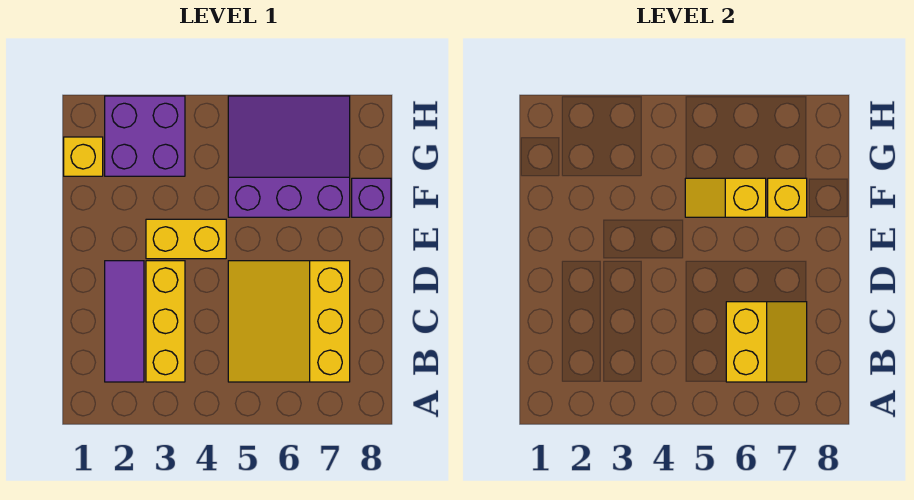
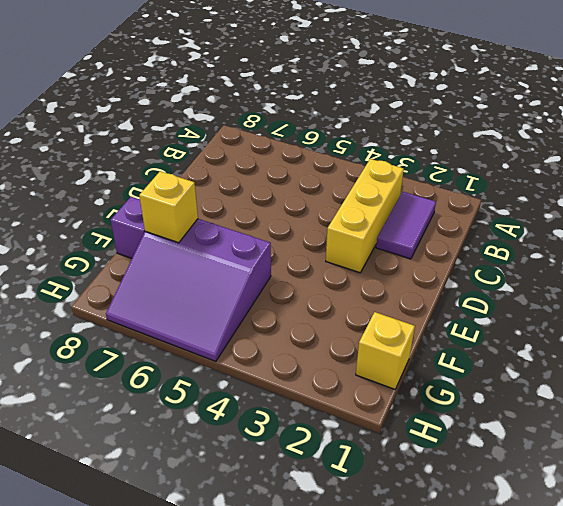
purple 1x2 tile [376,192,436,259] -> purple 1x3 tile [105,261,144,382]
none -> yellow 3x3 slope [228,261,350,382]
none -> yellow 1x2 brick [146,219,226,259]

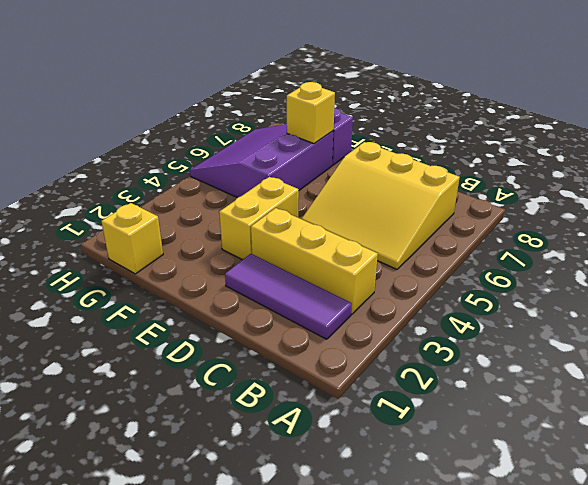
none -> purple 2x2 brick [105,96,185,176]
none -> yellow 2x2 slope [726,302,807,382]

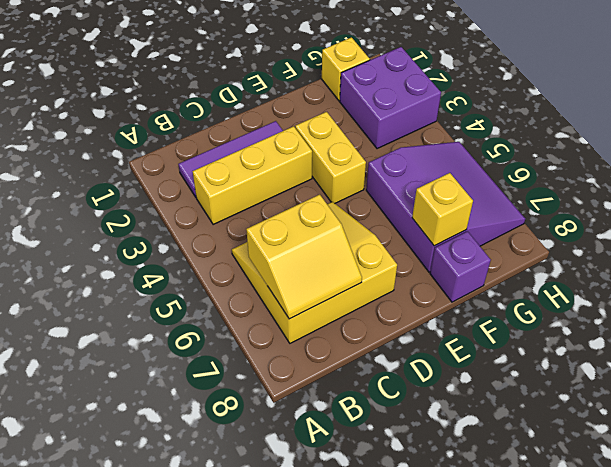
none -> yellow 1x2 slope [685,178,766,217]

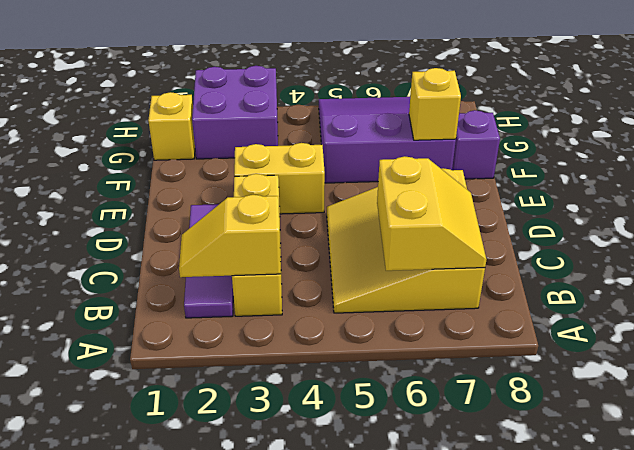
yellow 1x2 slope [179,195,281,277] -> yellow 1x2 slope moved to [685,178,766,217]

